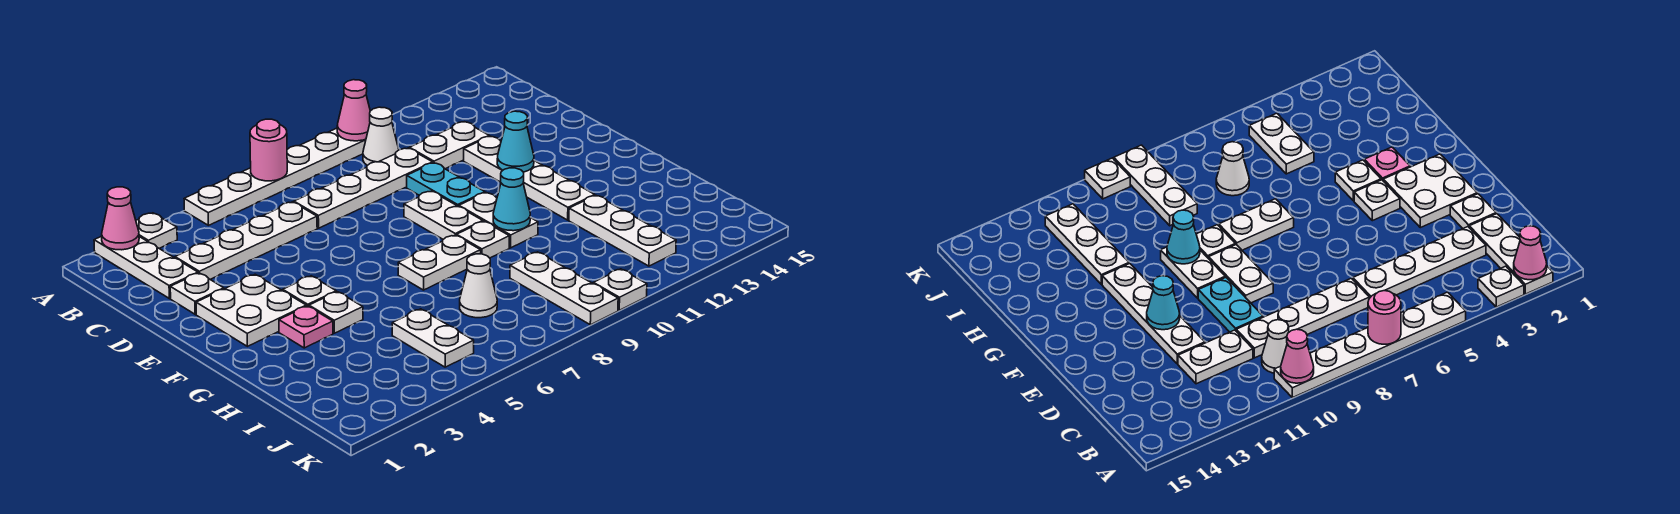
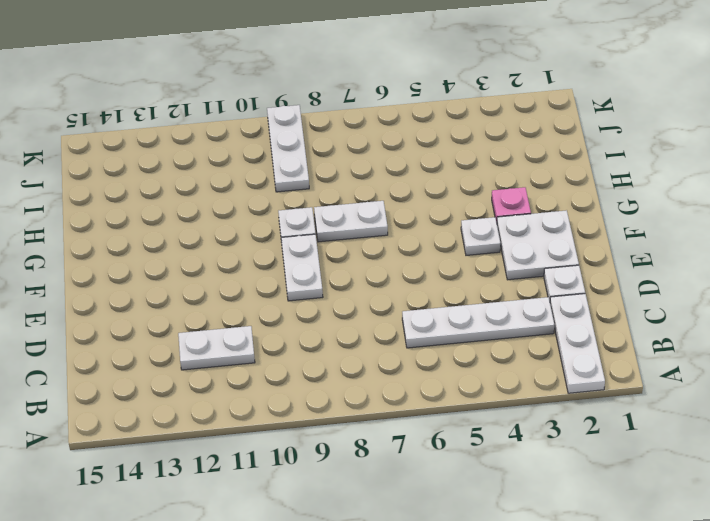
none -> white 1x1 plate [136,213,177,249]
none -> white 1x6 plate [184,128,366,225]
none -> white 1x1 cone [363,107,399,165]

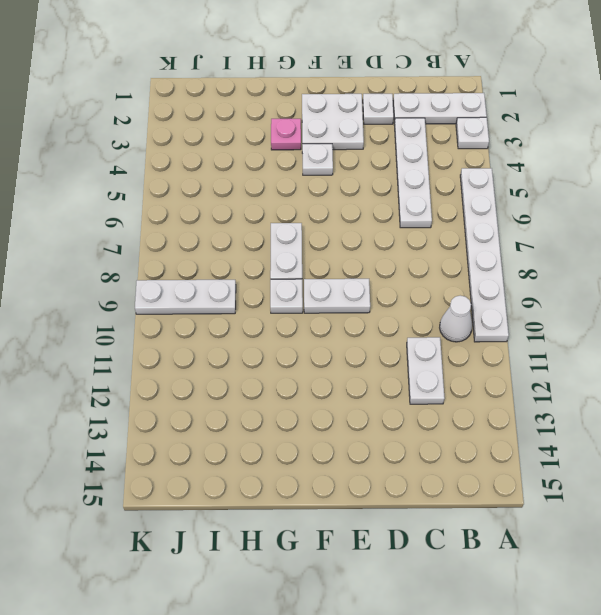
none -> white 1x4 plate [294,148,433,228]
none -> cyan 1x2 plate [407,163,485,207]
none -> white 1x4 plate [464,136,595,220]

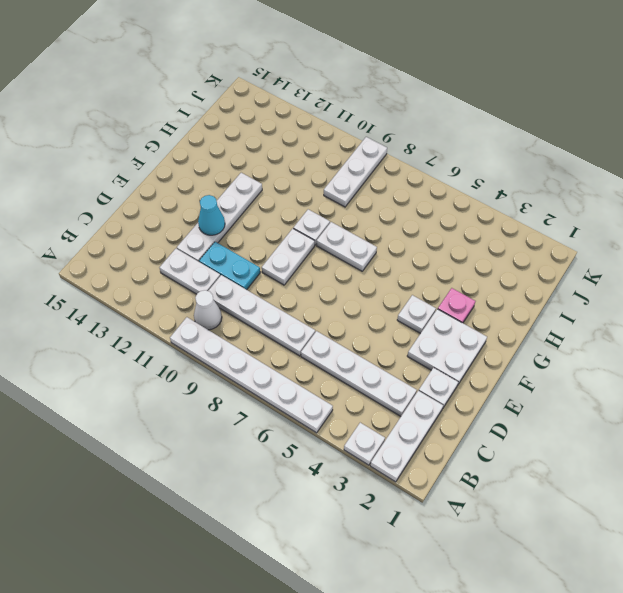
cyan 1x2 plate [199,242,260,290] -> cyan 1x2 plate turned to [407,163,485,207]
none -> white 1x2 plate [459,193,538,248]
none -> white 1x1 plate [309,292,363,333]
none -> white 1x3 plate [569,195,676,266]

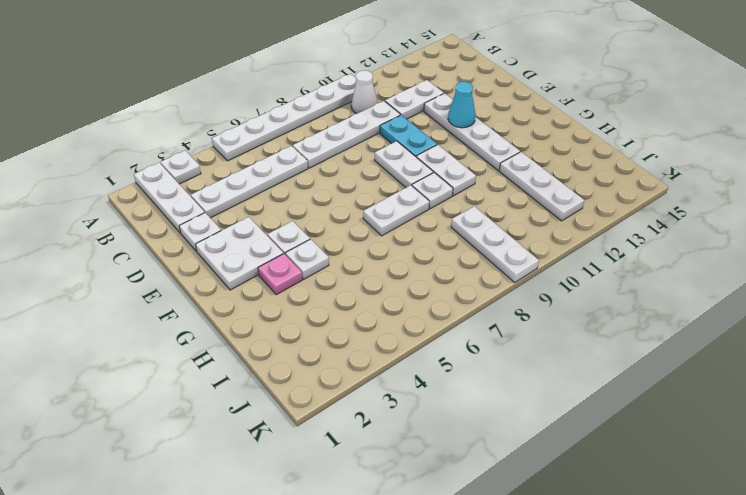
none -> white 1x2 plate [392,309,474,367]
none -> white 1x1 cone [460,254,497,318]
none -> white 1x1 plate [593,269,647,310]

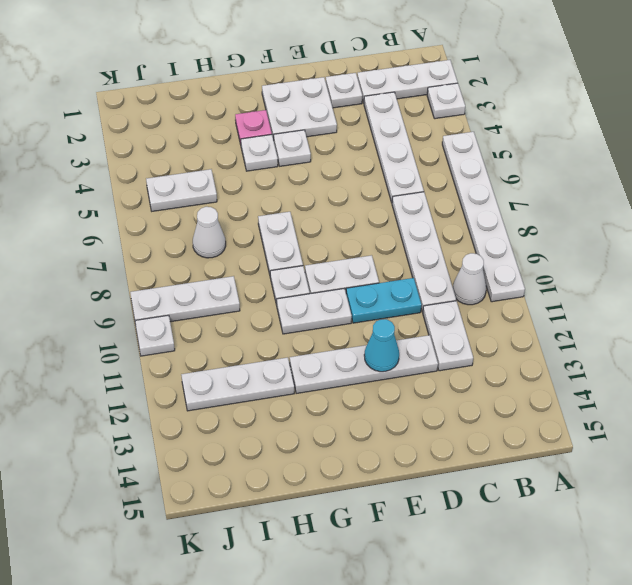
none -> pink 1x1 cone [102,187,139,250]
none -> pink 1x1 round brick [250,119,287,181]
none -> pink 1x1 cone [337,80,370,141]

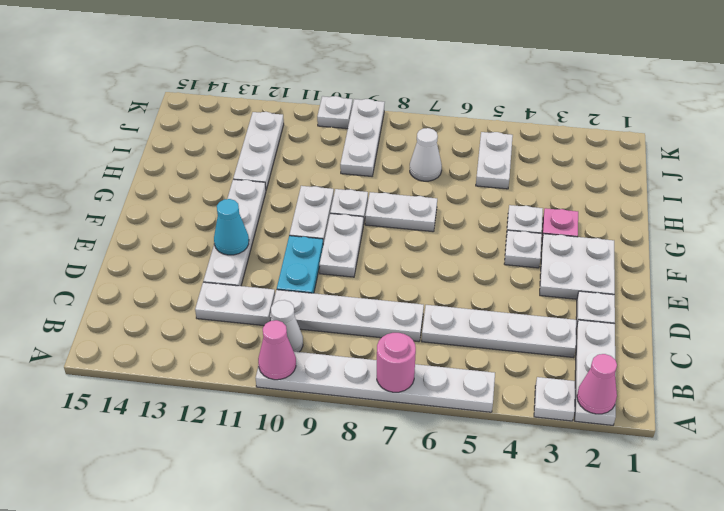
none -> cyan 1x1 cone [493,168,530,231]

